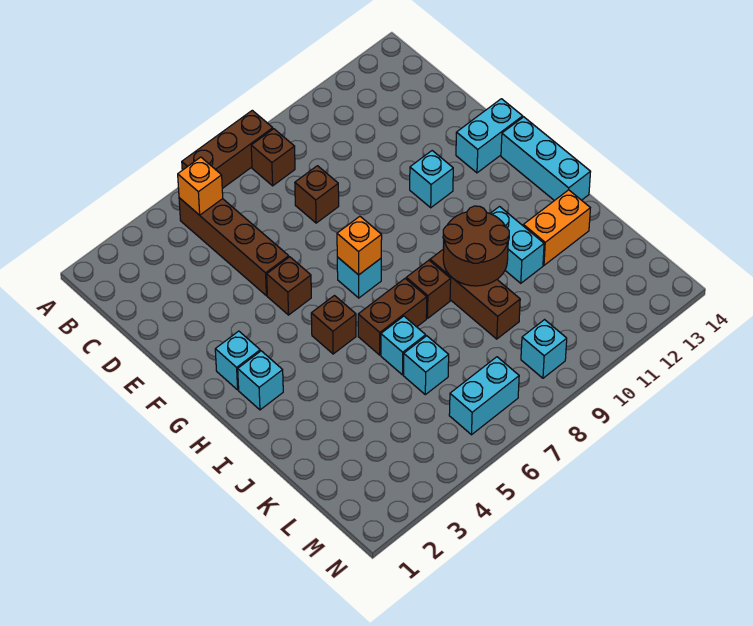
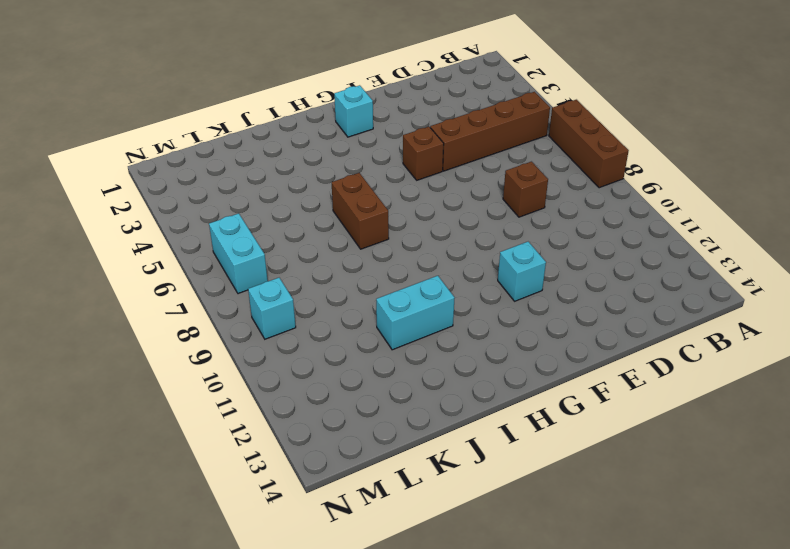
none -> brown 1x1 brick [251,129,295,186]
none -> cyan 1x2 brick [456,99,523,173]
none -> cyan 1x1 brick [337,257,381,298]

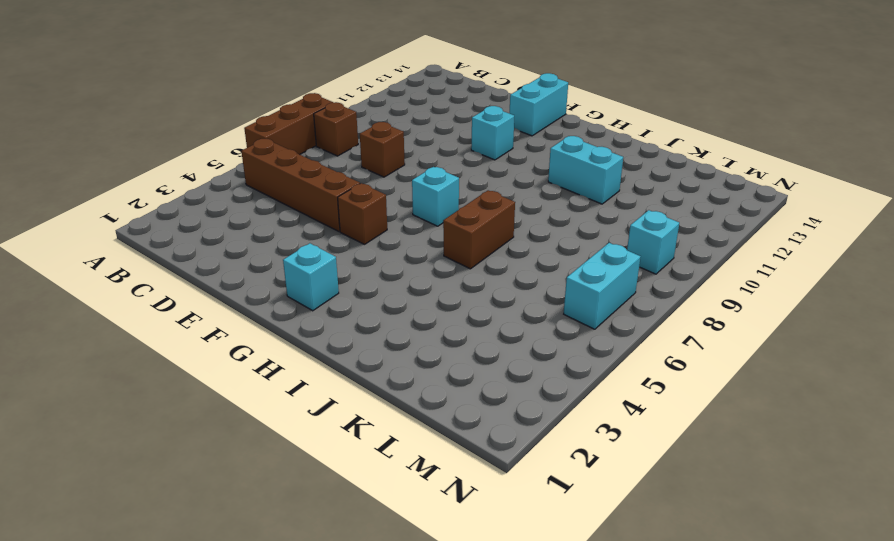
none -> cyan 1x3 brick [501,117,590,201]
none -> cyan 1x1 brick [238,351,283,410]
none -> brown 1x1 brick [311,296,356,354]

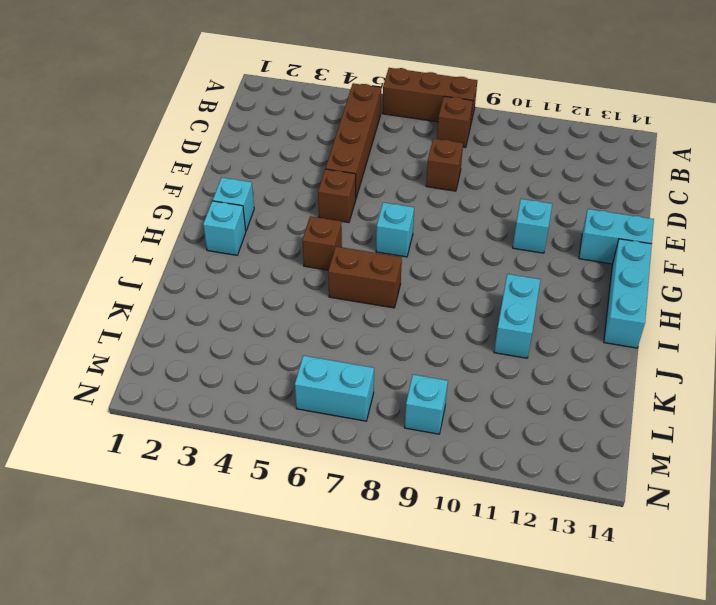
none -> brown 1x1 brick [406,260,451,318]
none -> brown 1x3 brick [430,249,520,339]
none -> cyan 1x1 brick [381,316,426,375]

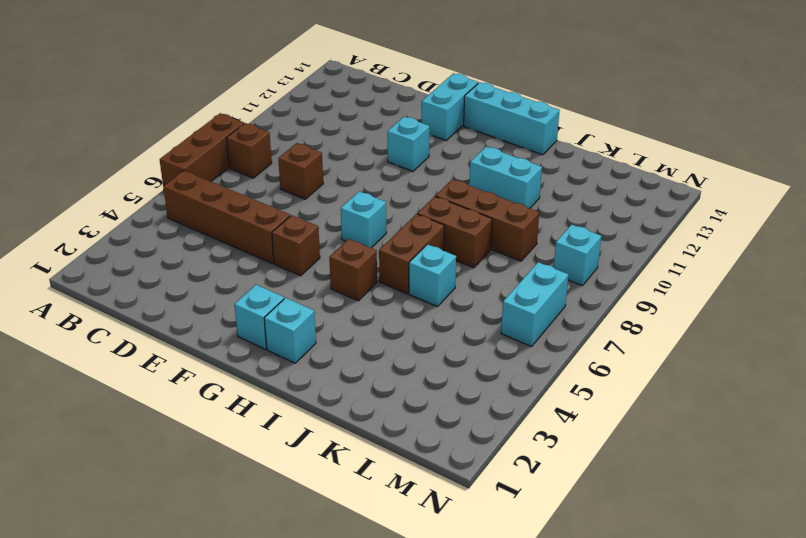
brown 1x2 brick [417,196,492,268] -> brown 1x1 brick [406,260,451,318]
none -> orange 1x2 brick [523,190,590,265]
none -> cyan 1x1 brick [404,336,449,395]
none -> orange 1x1 brick [178,157,223,215]

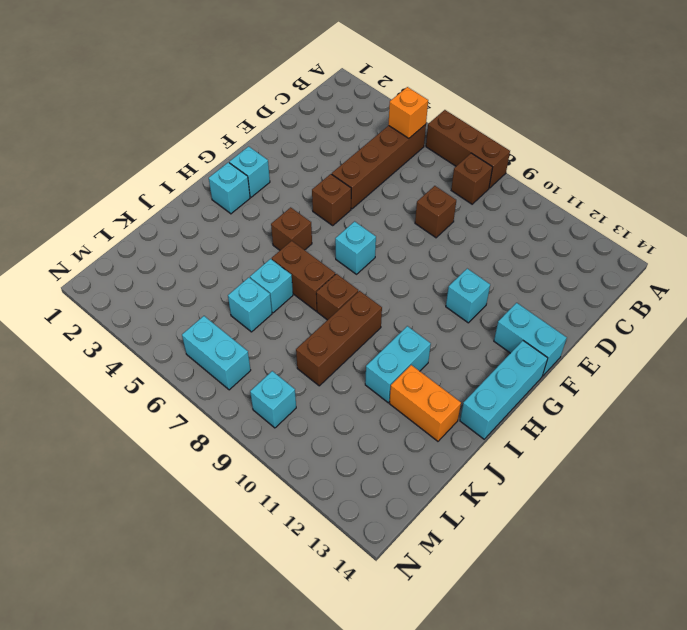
none -> orange 1x1 brick [337,216,382,275]
none -> brown 2x2 round brick [443,206,509,286]

